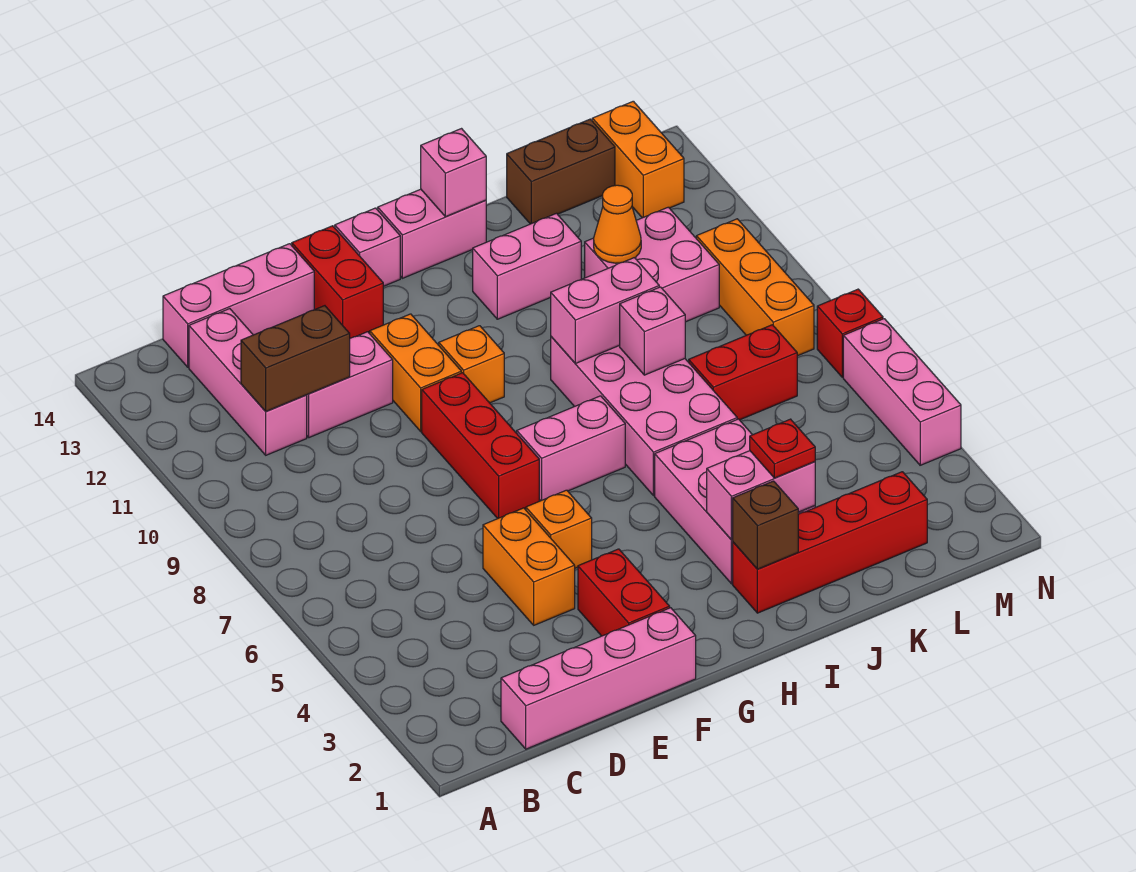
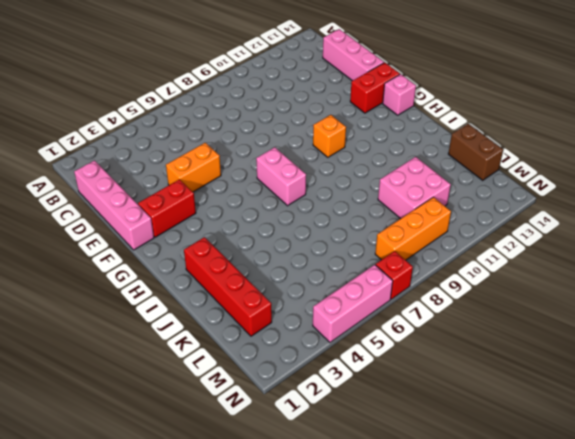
none -> pink 1x3 brick [189,309,307,455]
none -> pink 1x2 brick [307,332,393,438]
none -> orange 1x1 brick [526,490,592,568]
none -> red 1x3 brick [422,373,539,519]

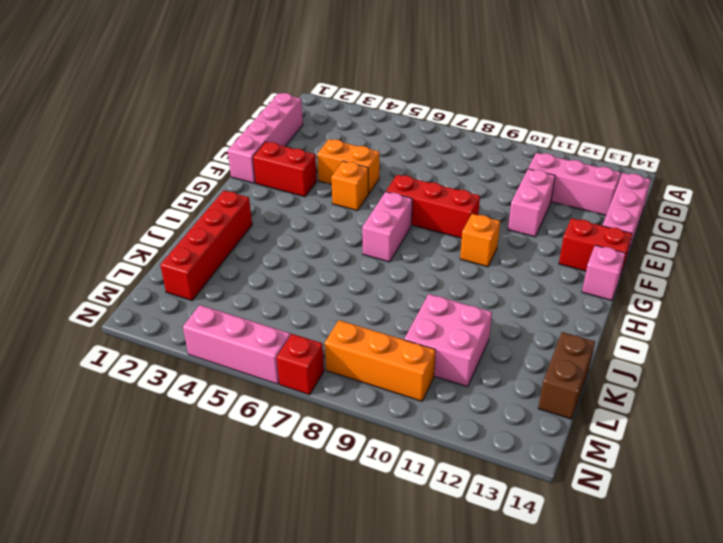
none -> orange 1x2 brick [370,314,461,431]
none -> pink 1x2 brick [378,189,486,278]
none -> pink 2x3 brick [655,419,815,584]
none -> pink 2x4 brick [551,337,737,496]

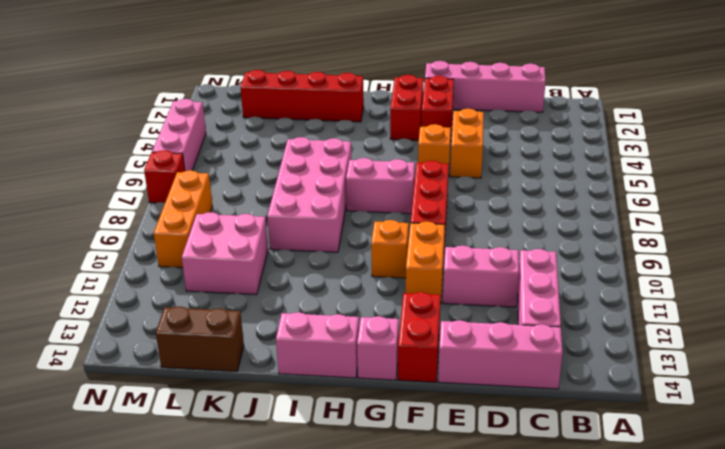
red 1x2 brick [390,75,423,140] -> red 1x2 brick turned to [689,325,797,420]
none -> pink 2x3 brick [655,419,815,584]
none -> pink 1x2 brick [473,213,581,319]
none -> orange 1x2 brick [592,101,684,218]
none -> brown 1x2 brick [241,306,350,411]

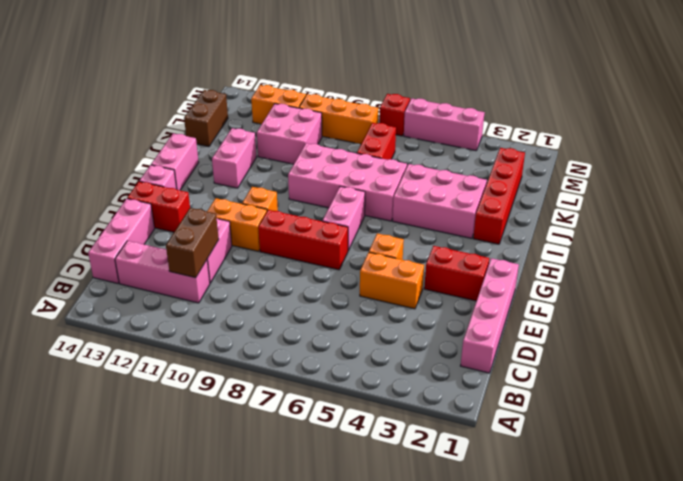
orange 1x2 brick [251,85,306,124] -> orange 1x2 brick moved to [592,101,684,218]
none -> brown 1x1 brick [733,481,798,569]
none -> pink 1x2 brick [707,451,815,540]
none -> pink 1x2 brick [551,258,659,364]
none -> pink 1x1 brick [421,129,486,217]

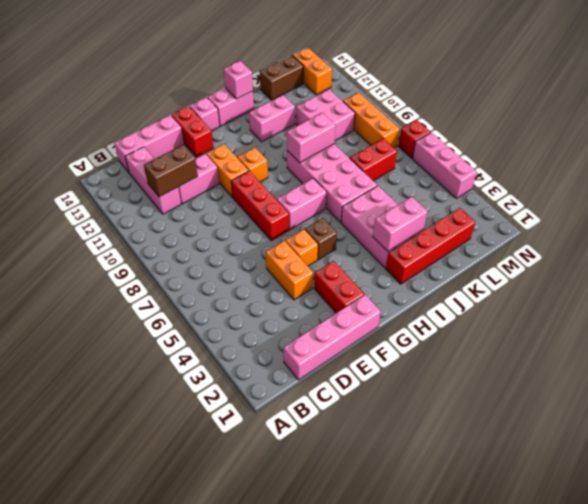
brown 1x1 brick [305,218,337,260] -> brown 1x1 brick moved to [733,481,798,569]
none -> pink 1x1 brick [620,287,685,375]
none -> orange 1x1 cone [594,185,641,263]
none -> red 1x1 plate [750,419,815,478]

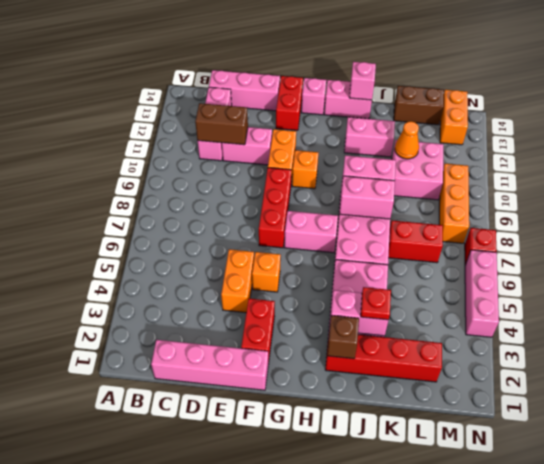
pink 1x2 brick [339,176,395,219] -> pink 1x1 brick [620,287,685,375]

